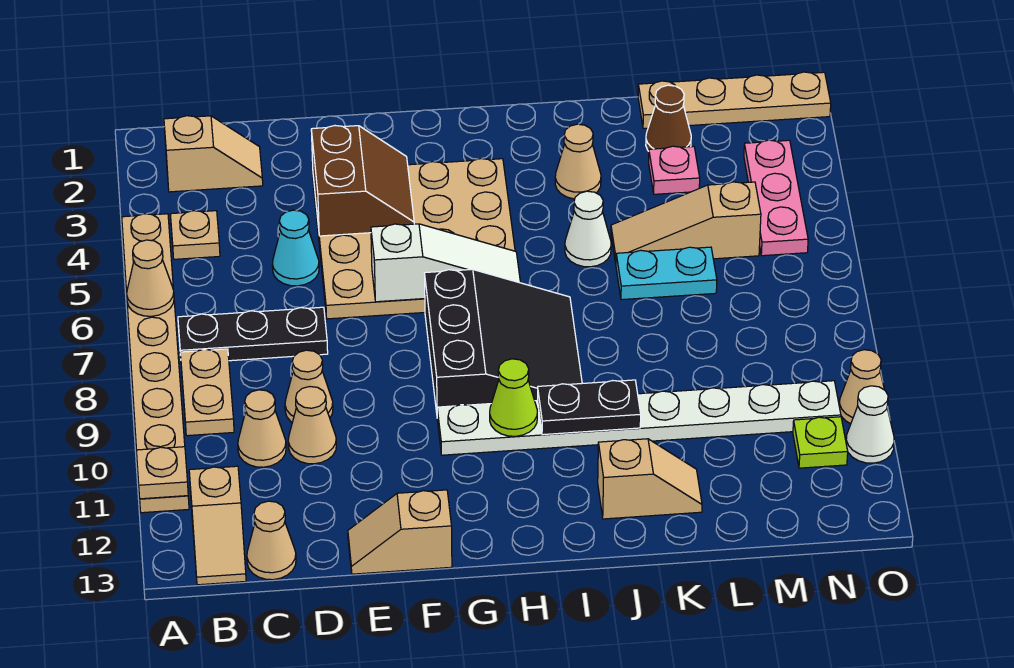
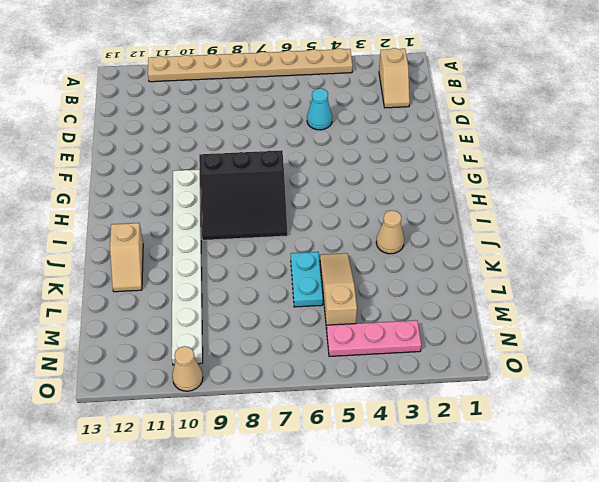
none -> tan 1x1 plate [170,211,220,259]
none -> black 1x3 plate [178,307,328,361]
none -> tan 1x2 plate [180,349,234,436]
none -> tan 1x2 slope [189,466,246,585]

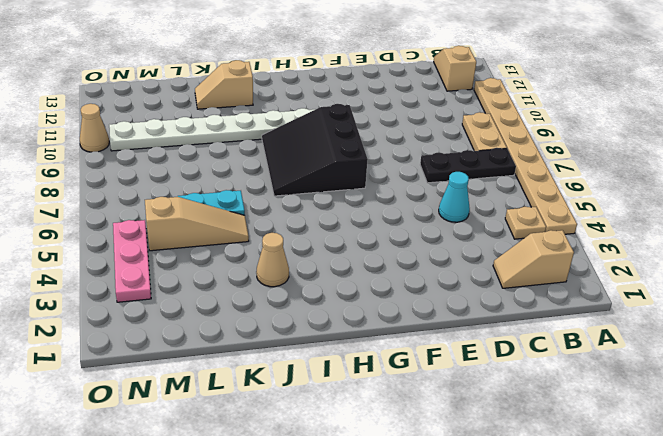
none -> tan 1x1 cone [238,390,286,467]
none -> tan 1x1 cone [247,501,296,580]
none -> tan 1x1 cone [285,350,333,422]
none -> tan 1x1 cone [288,387,336,464]

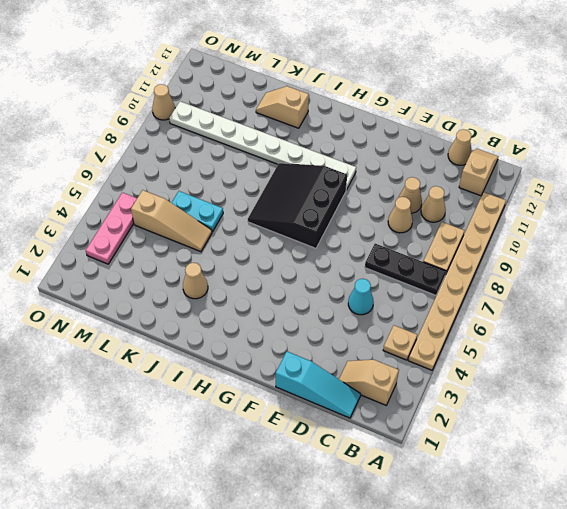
cyan 1x3 slope [276,352,361,418] -> none
none -> tan 4x4 plate [313,159,515,319]
none -> tan 1x2 slope [348,490,452,574]
none -> white 1x1 cone [565,191,611,267]
none -> tan 1x4 plate [638,72,831,128]

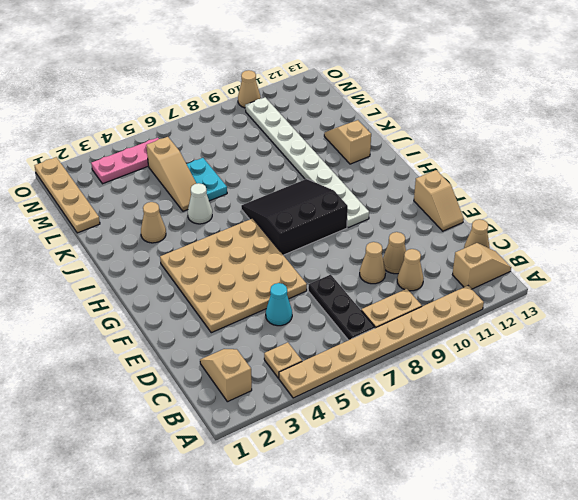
none -> brown 1x1 cone [646,85,691,151]
none -> pink 1x1 plate [649,146,700,194]
none -> lime 1x1 plate [793,417,848,468]
none -> white 1x1 cone [846,386,894,463]

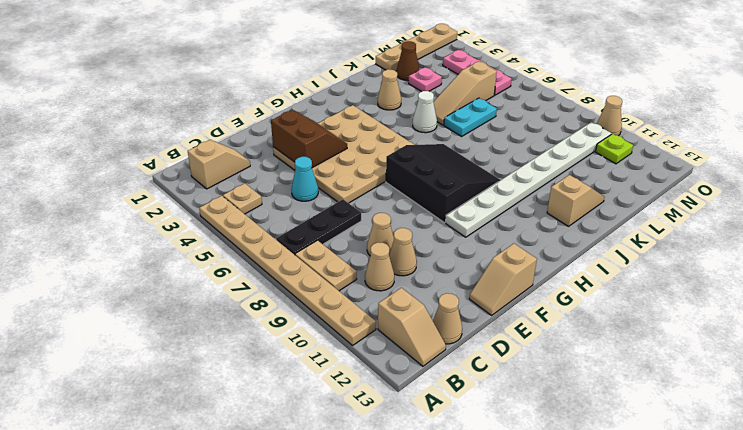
none -> white 1x1 cone [846,386,894,463]
none -> tan 1x1 cone [127,240,174,316]
none -> tan 1x1 plate [136,447,188,499]
none -> white 1x3 slope [371,224,520,302]

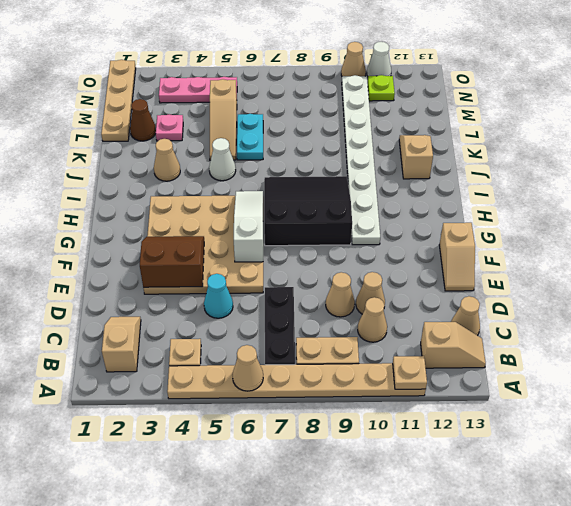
none -> lime 1x1 cone [490,359,537,436]
none -> black 1x2 plate [538,380,641,435]

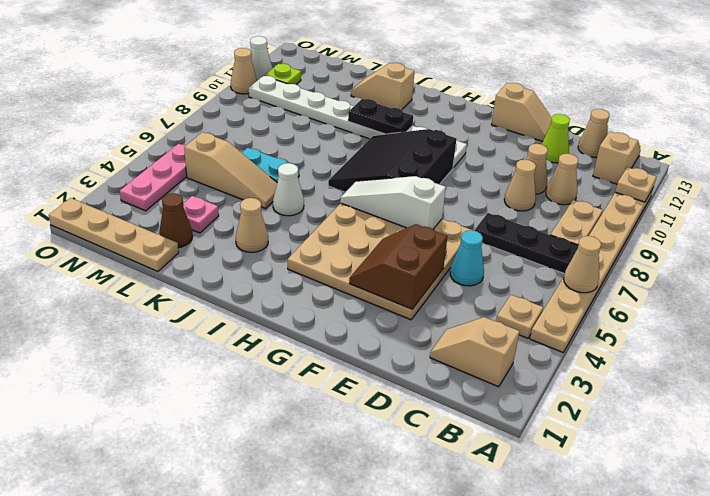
lime 1x1 cone [542,114,570,163] -> lime 1x1 cone moved to [490,359,537,436]

